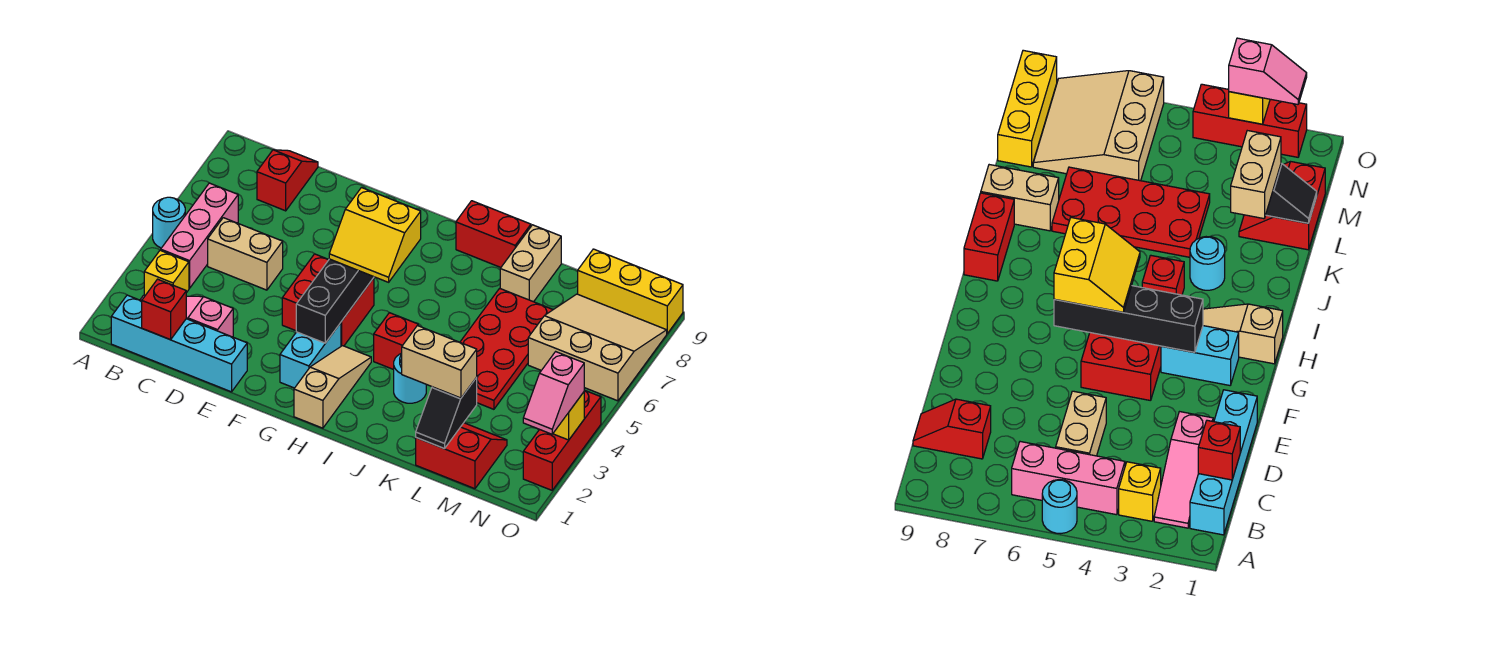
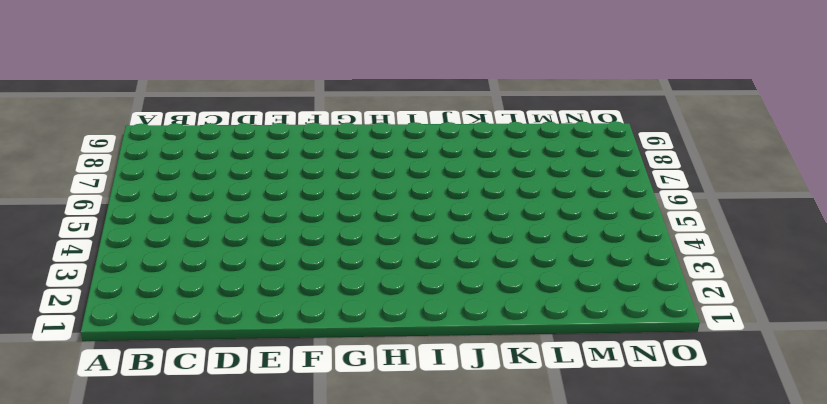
none -> cyan 1x1 round brick [153,197,185,248]
none -> cyan 1x4 brick [111,295,247,392]
none -> pink 1x3 slope [140,295,233,337]

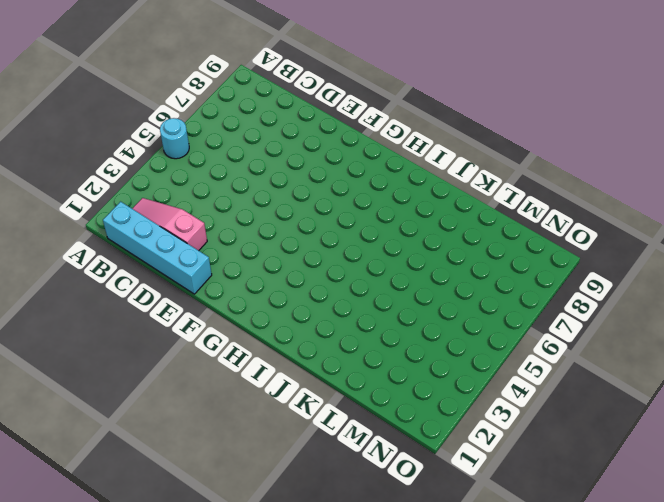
none -> yellow 1x1 brick [144,250,189,295]
none -> pink 1x3 brick [161,183,238,288]
none -> tan 1x2 brick [208,218,283,290]

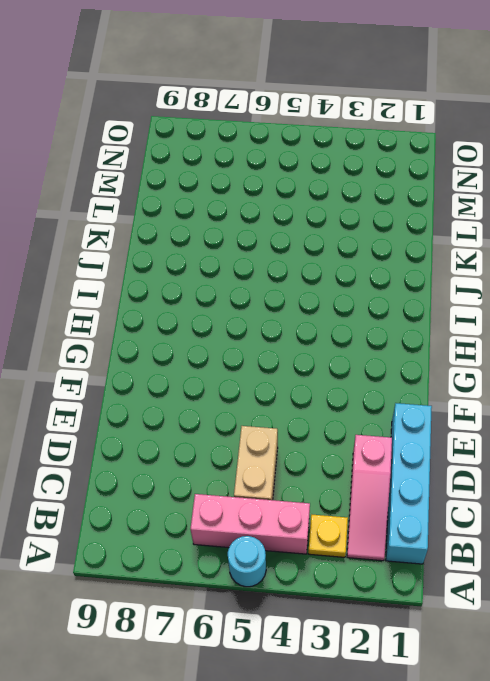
yellow 1x1 plate [308,515,348,557] -> yellow 1x1 brick [144,250,189,295]
none -> red 1x2 slope [257,150,318,211]
none -> red 2x2 brick [282,254,374,346]
none -> cyan 1x2 brick [280,323,341,388]

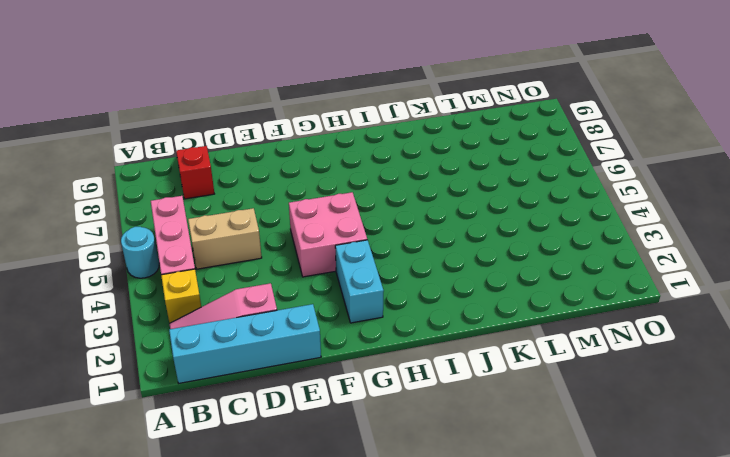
pink 2x2 brick [289,192,367,277] -> red 2x2 brick [282,254,374,346]
none -> tan 1x3 slope [294,346,371,428]
none -> red 1x1 brick [374,313,418,370]
none -> red 1x2 brick [456,201,531,267]

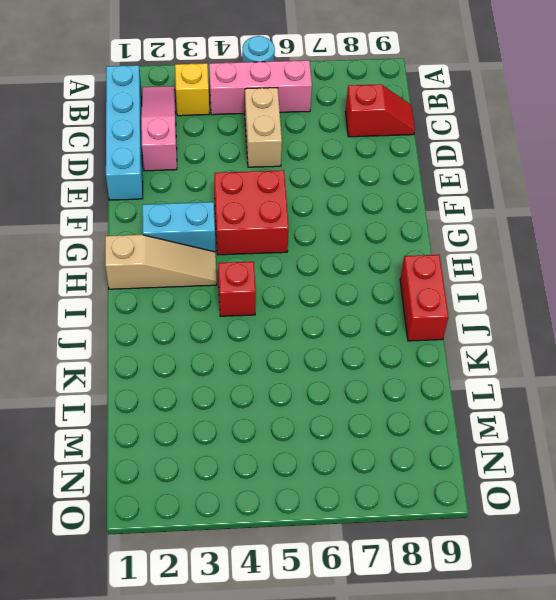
none -> cyan 1x1 round brick [394,353,426,403]
none -> red 2x4 plate [460,288,553,409]
none -> tan 1x2 brick [500,225,561,302]

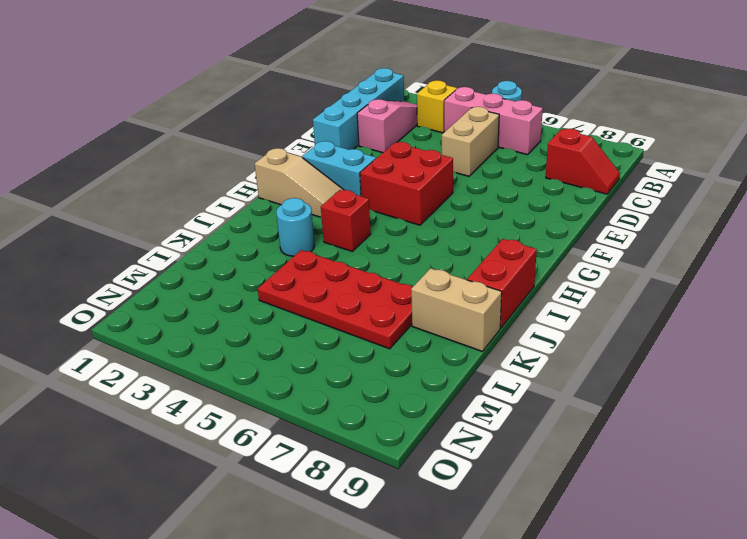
none -> red 2x2 slope [416,423,507,489]
none -> tan 3x3 slope [528,294,667,401]
none -> yellow 1x3 brick [578,249,683,333]

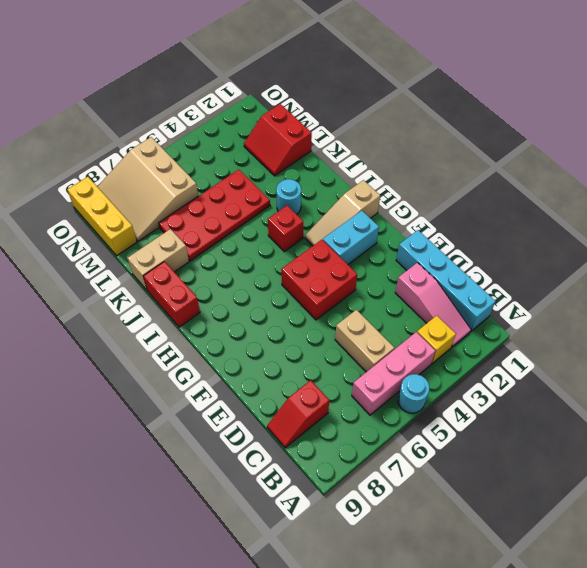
none -> red 1x3 brick [523,390,601,490]
none -> red 1x1 brick [142,279,186,340]
none -> black 1x4 brick [296,259,374,343]

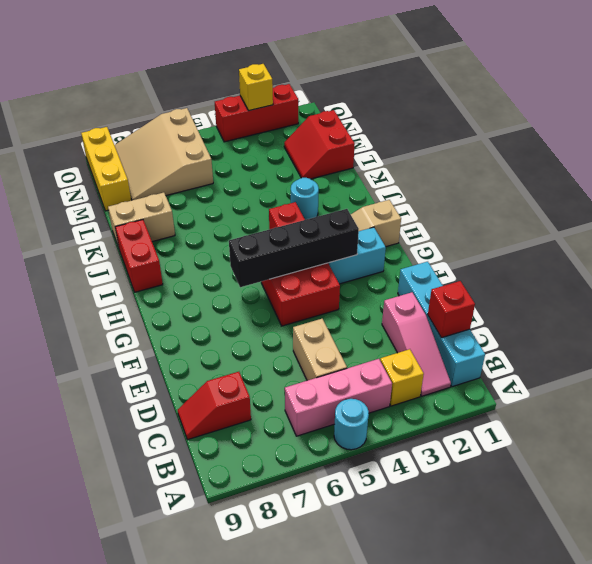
none -> red 2x4 plate [460,288,553,409]
none -> black 1x2 slope [416,378,477,449]
none -> yellow 2x2 slope [329,188,421,282]

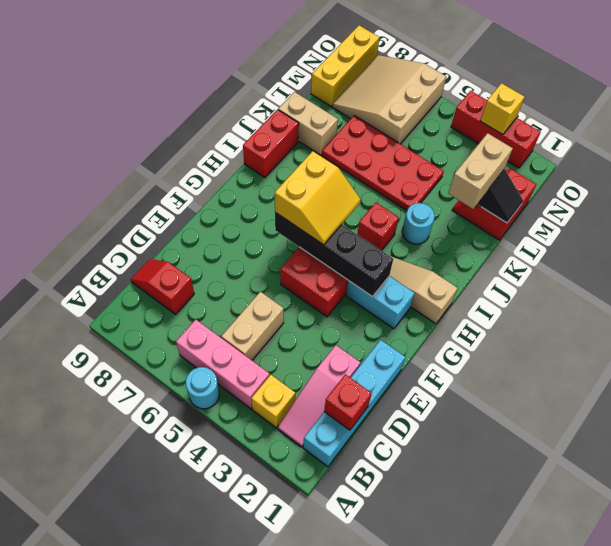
none -> pink 1x2 slope [523,352,584,434]

